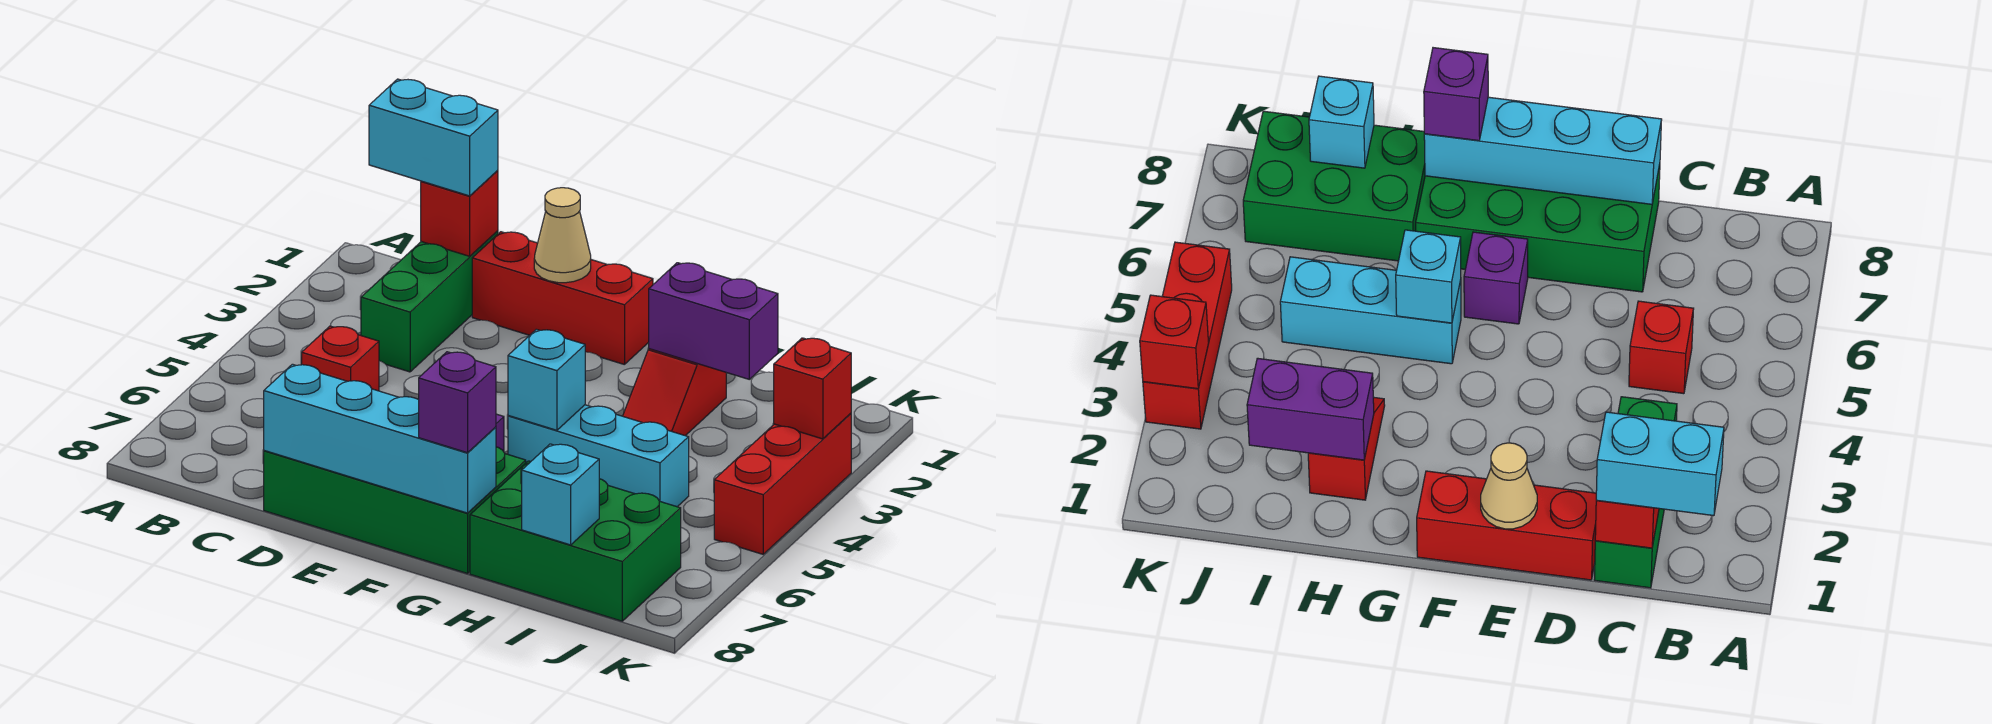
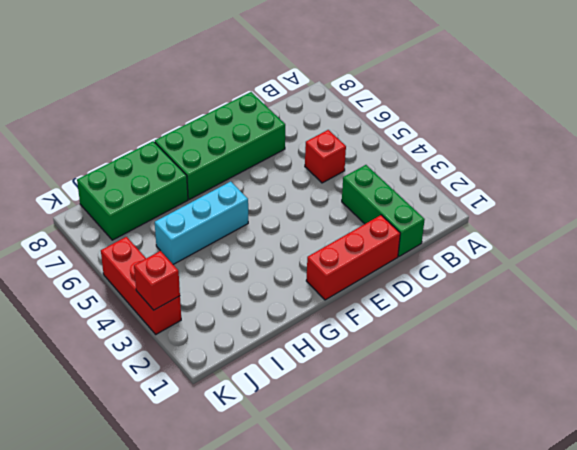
none -> purple 1x1 brick [1464,232,1528,324]
none -> red 1x2 slope [623,349,726,436]
none -> red 1x1 brick [421,170,498,256]

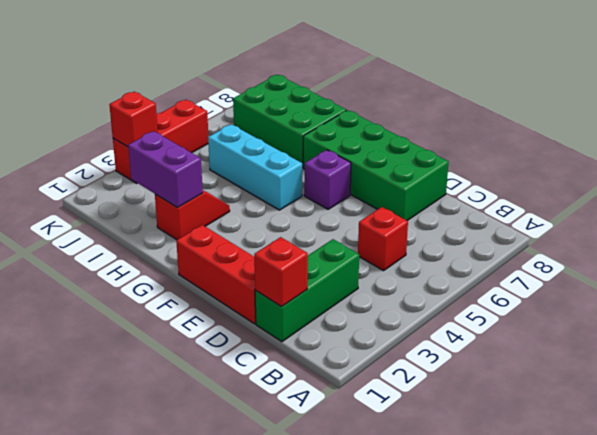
none -> cyan 1x4 brick [264,364,496,513]
none -> tan 1x1 cone [534,188,591,283]
none -> cyan 1x1 brick [508,329,585,430]

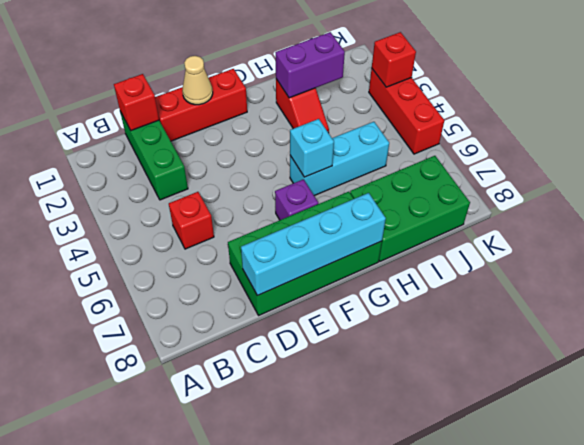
none -> cyan 1x1 brick [522,444,599,545]
none -> cyan 1x2 brick [369,79,498,196]
none -> purple 1x1 brick [419,352,496,453]

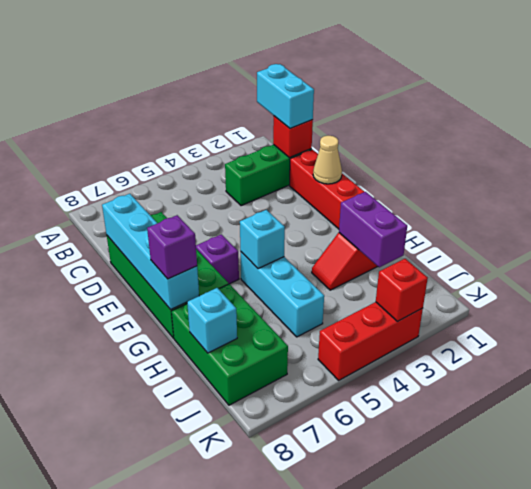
none -> red 1x1 brick [302,326,379,391]

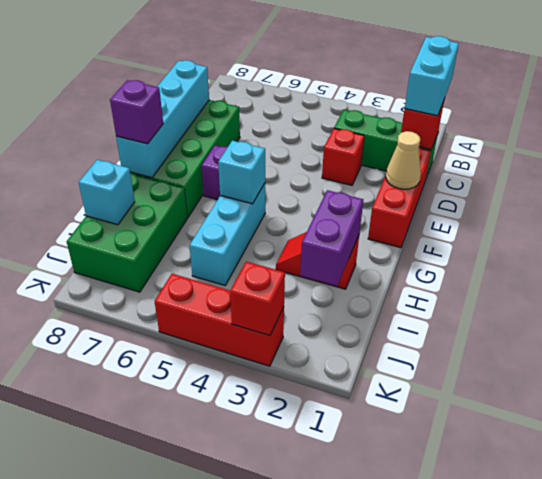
red 1x1 brick [322,129,364,185] -> red 1x1 brick moved to [302,326,379,391]

